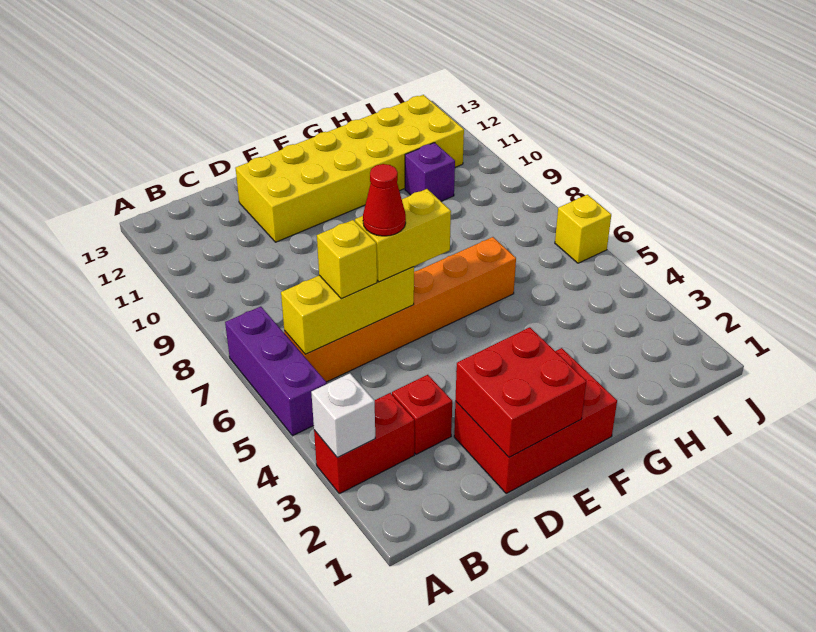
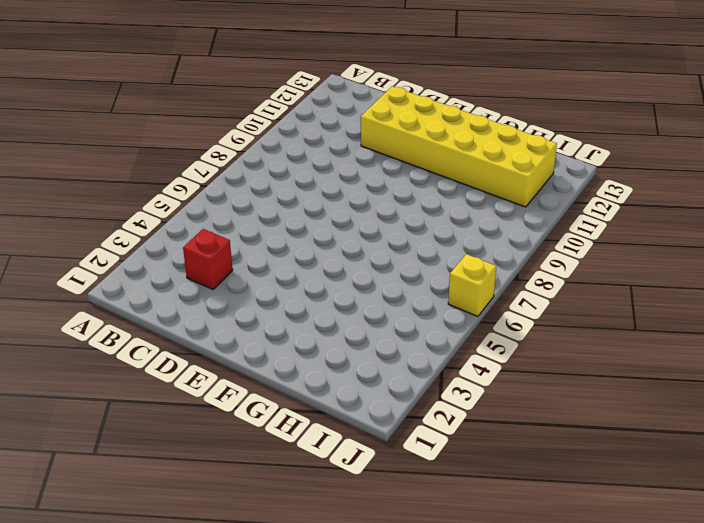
none -> red 1x2 brick [314,393,414,494]
none -> purple 1x3 brick [225,307,327,436]
none -> orange 1x6 brick [284,237,516,382]

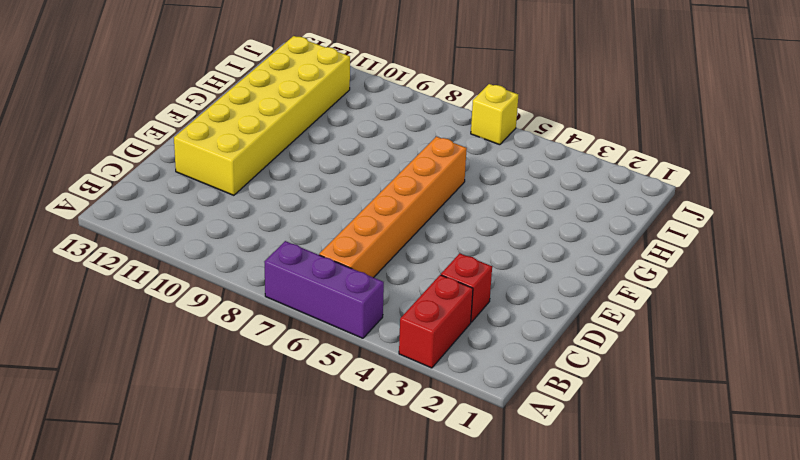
none -> red 2x3 brick [454,348,617,493]
none -> purple 1x1 brick [405,143,455,201]
none -> white 1x1 brick [311,373,375,458]

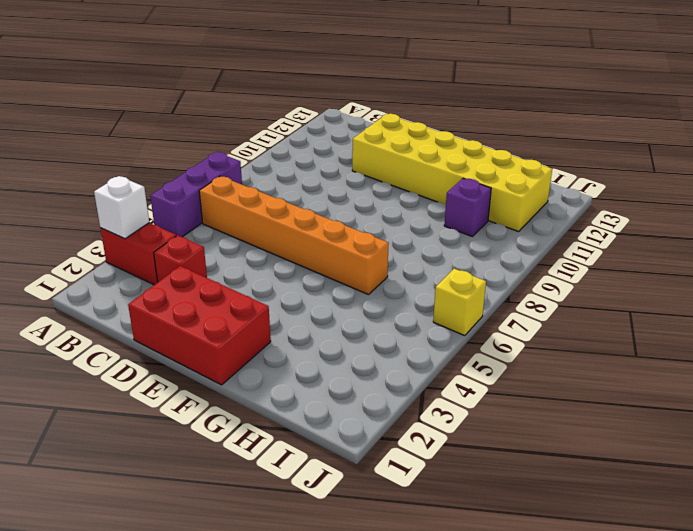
none -> yellow 1x3 brick [281,267,414,354]
none -> red 2x2 brick [455,327,586,457]
none -> yellow 1x1 brick [317,220,377,299]

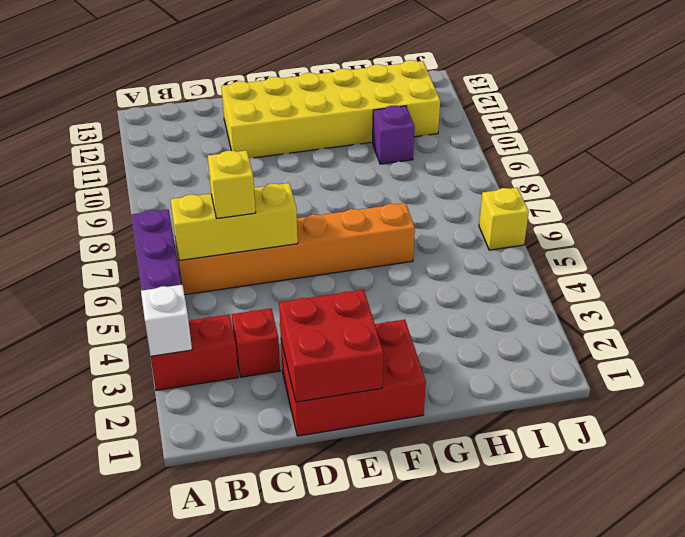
none -> yellow 1x2 brick [355,189,451,282]
none -> red 1x1 cone [363,164,406,236]

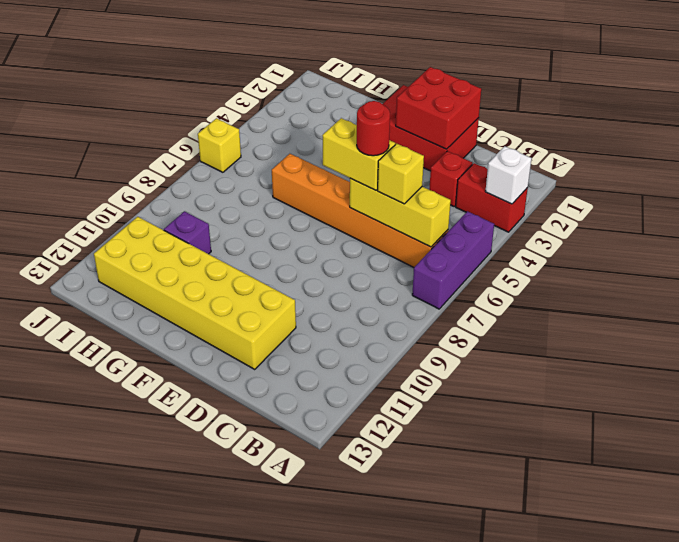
red 1x1 round brick [357,101,390,156] -> red 1x1 cone [363,164,406,236]

